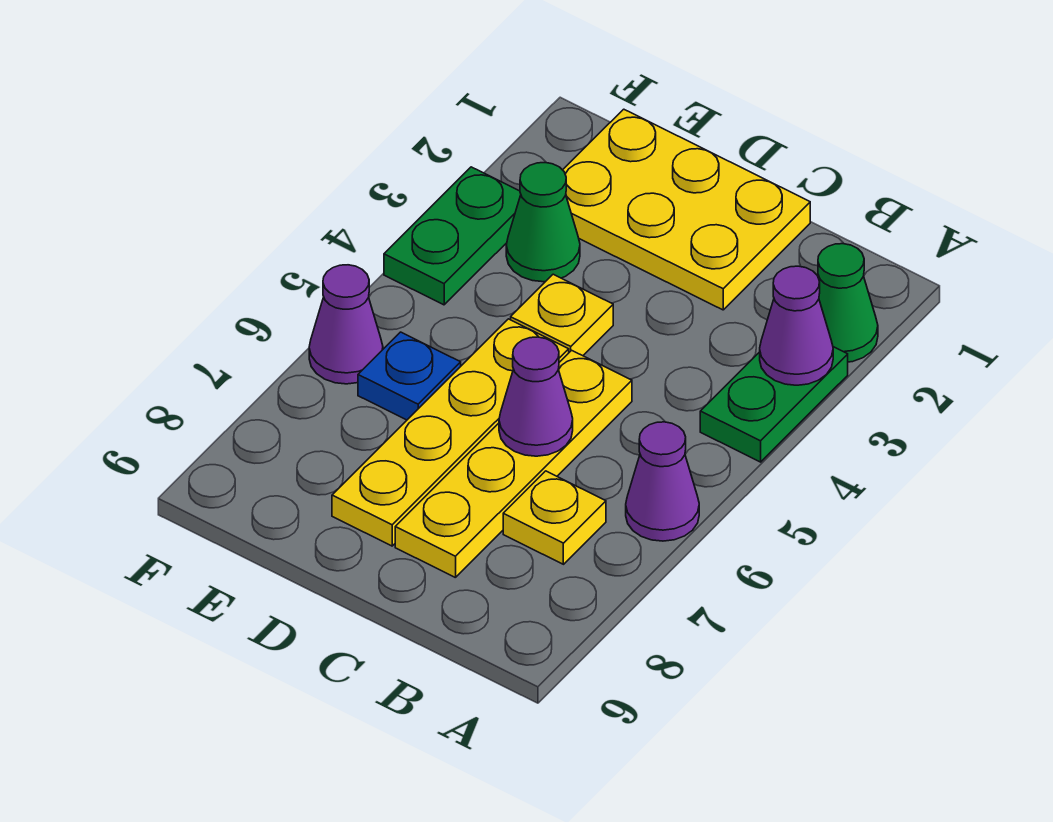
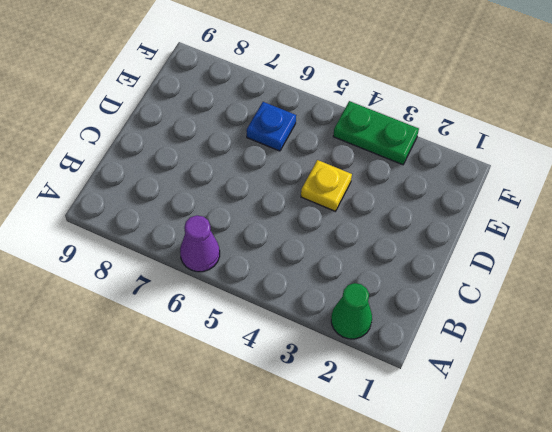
none -> green 1x2 plate [700,347,848,462]
none -> yellow 1x1 plate [503,471,606,564]
none -> yellow 2x3 plate [563,109,810,310]

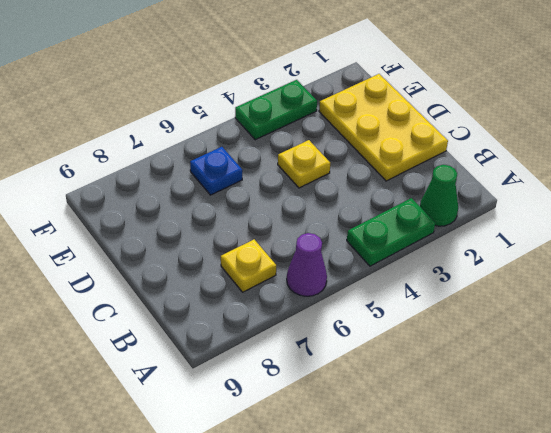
none -> yellow 1x4 plate [395,350,632,578]
none -> yellow 1x4 plate [332,319,569,546]
none -> green 1x1 cone [506,163,580,282]

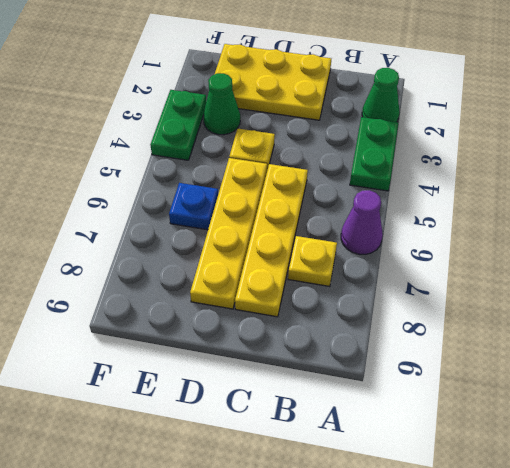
none -> purple 1x1 cone [309,265,383,384]
none -> purple 1x1 cone [760,266,833,385]
none -> purple 1x1 cone [499,337,573,456]

